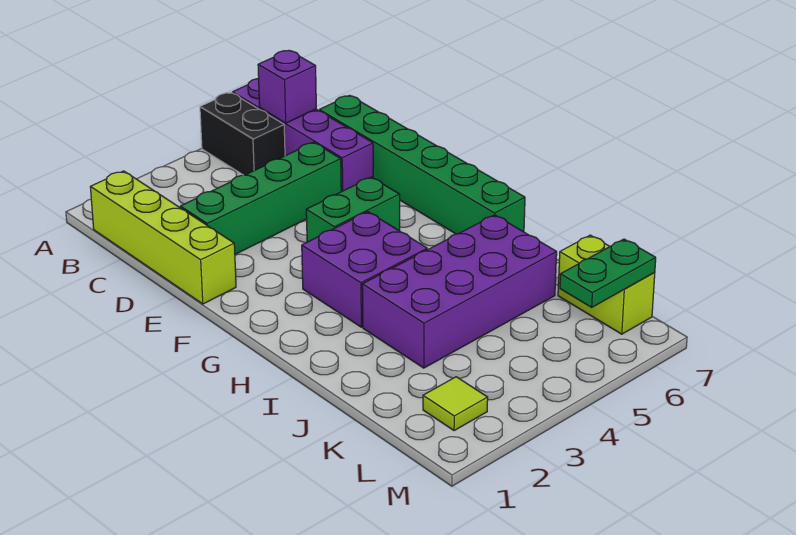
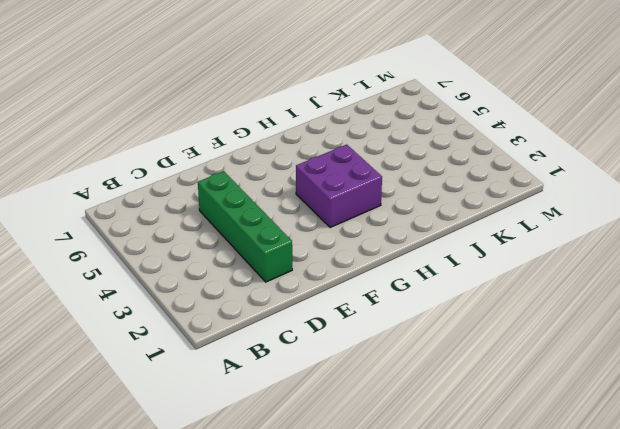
none -> black 1x2 brick [200,93,285,175]
none -> purple 1x4 brick [233,78,373,192]
none -> lime 1x4 brick [90,171,236,304]

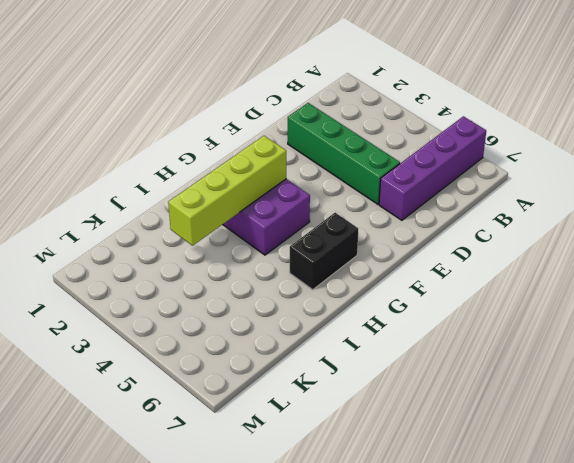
lime 1x4 brick [168,136,286,246] -> lime 1x4 brick moved to [90,171,236,304]
black 1x2 brick [290,213,358,290] -> black 1x2 brick moved to [200,93,285,175]
none -> green 1x6 brick [319,95,525,234]
none -> green 1x2 brick [306,177,400,242]
none -> purple 2x4 brick [362,215,557,368]

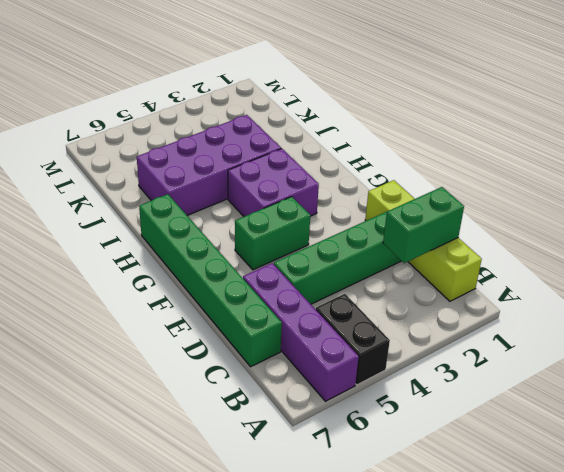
green 1x2 brick [383,187,464,263] -> none
none -> lime 1x2 brick [558,235,655,334]
none -> lime 1x1 tile [423,377,488,431]
none -> purple 1x1 brick [258,51,316,123]

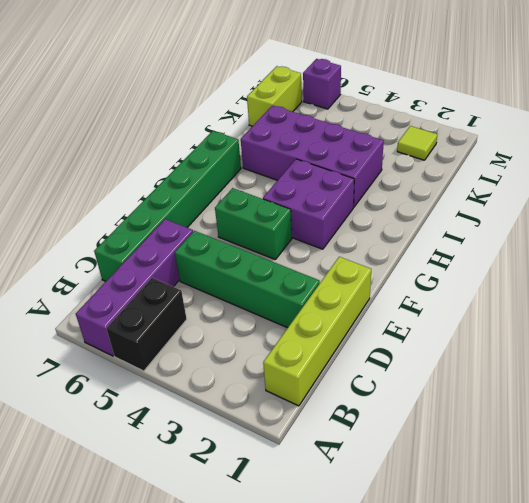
purple 1x1 brick [303,59,341,109] -> purple 1x1 brick moved to [258,51,316,123]
none -> green 1x2 plate [560,239,656,307]

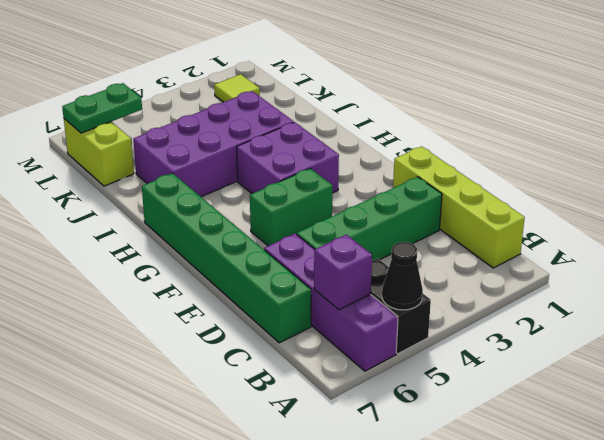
black 1x1 cone [382,242,423,310] -> none

